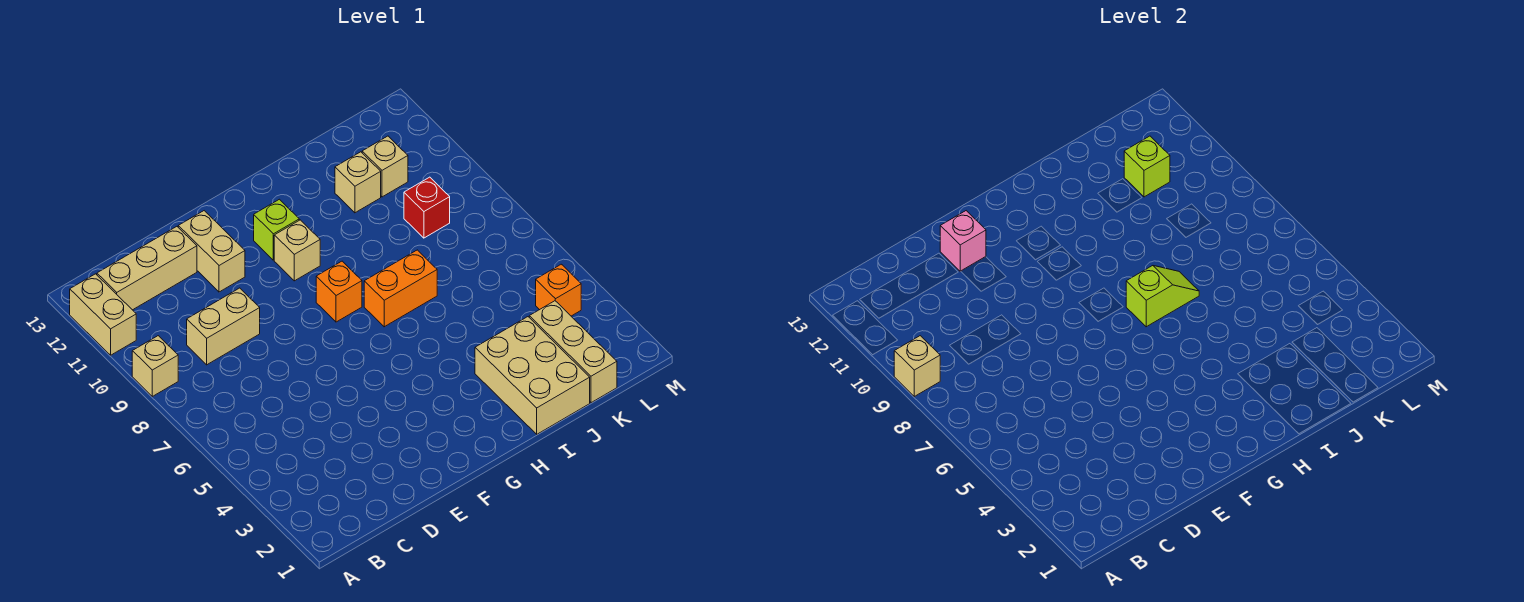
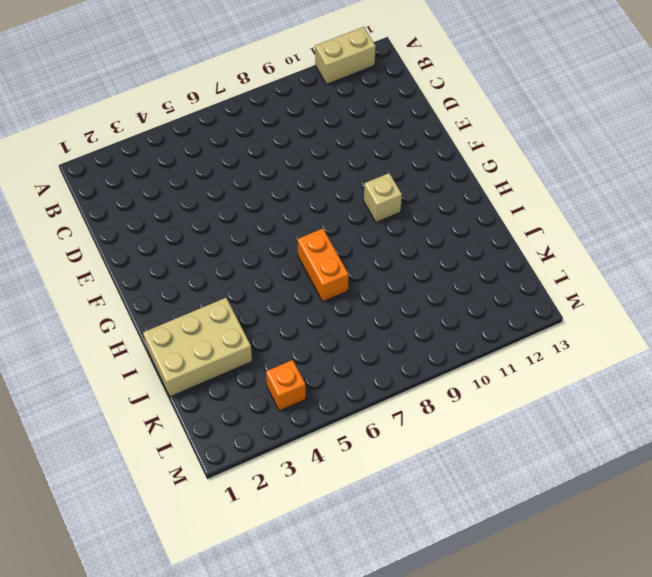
none -> tan 1x1 brick [132,336,178,396]
none -> tan 1x3 brick [97,227,197,310]
none -> tan 1x2 brick [187,288,260,365]

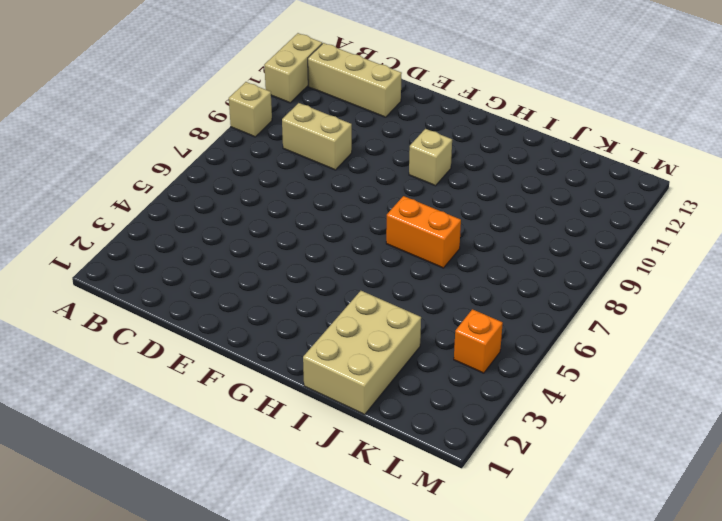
none -> tan 1x2 brick [178,211,245,292]
none -> orange 1x1 brick [316,261,362,322]
none -> lime 1x1 brick [254,199,299,260]

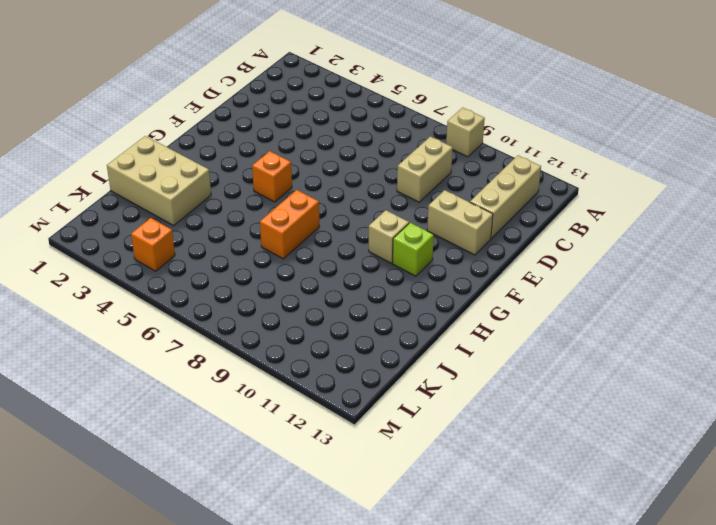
orange 1x1 brick [252,151,292,202] -> orange 1x1 brick moved to [316,261,362,322]
none -> tan 1x2 brick [70,274,136,355]
none -> tan 1x1 brick [335,152,381,213]
none -> tan 1x3 brick [529,301,617,403]

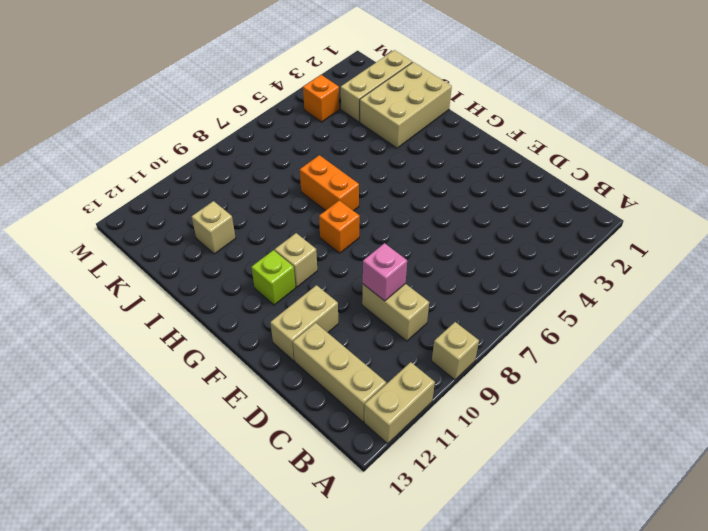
pink 1x1 brick [363,243,407,301] -> pink 1x1 brick moved to [940,211,986,271]
none -> red 1x1 brick [404,177,450,238]
none -> tan 1x1 brick [362,136,408,197]
none -> tan 1x1 brick [894,336,940,396]

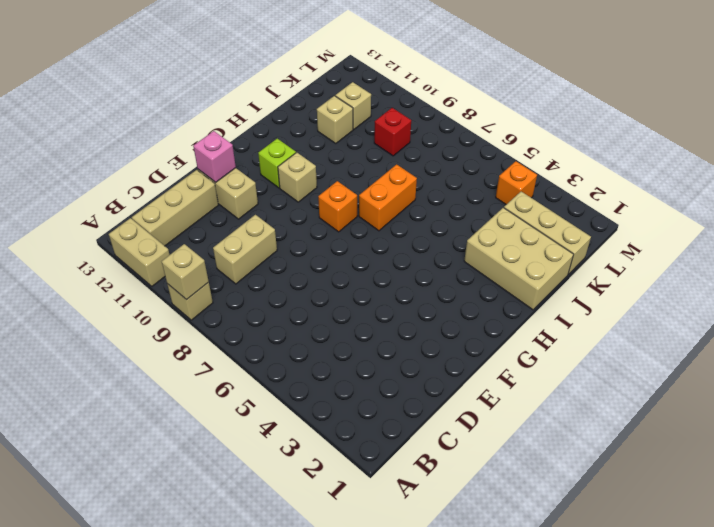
none -> lime 1x2 slope [1126,266,1199,327]
none -> lime 1x1 brick [1124,136,1170,197]

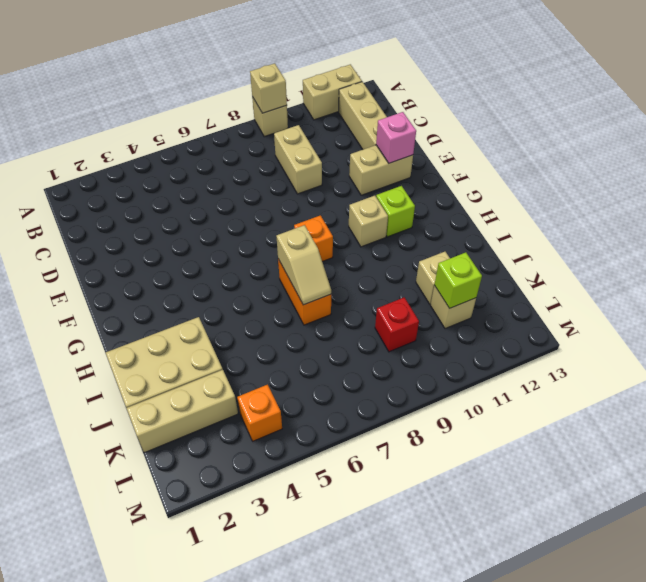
tan 1x2 slope [276,225,331,305] -> lime 1x2 slope [1126,266,1199,327]

